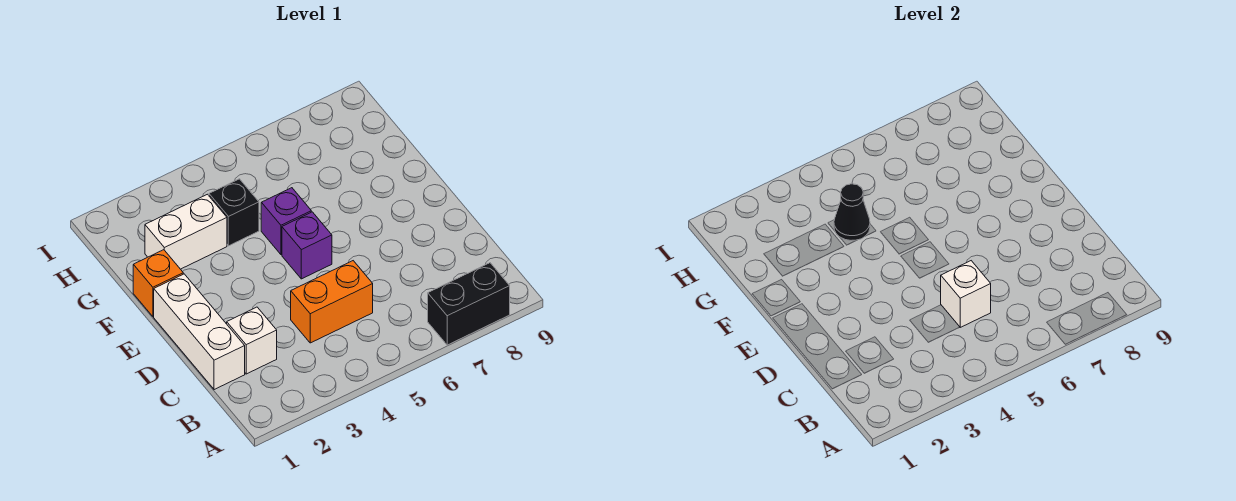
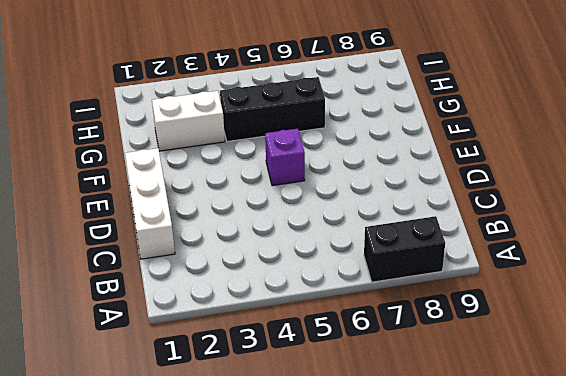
black 1x3 brick [220,77,325,142] -> black 1x1 brick [209,179,259,246]
none -> white 1x1 brick [227,307,277,374]
none -> orange 1x2 brick [291,261,373,343]

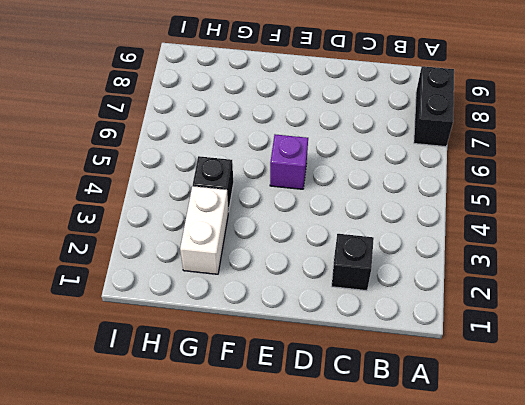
black 1x1 brick [332,234,374,291] -> white 1x1 brick [227,307,277,374]
none -> white 1x3 brick [154,274,245,390]
none -> orange 1x2 brick [291,261,373,343]

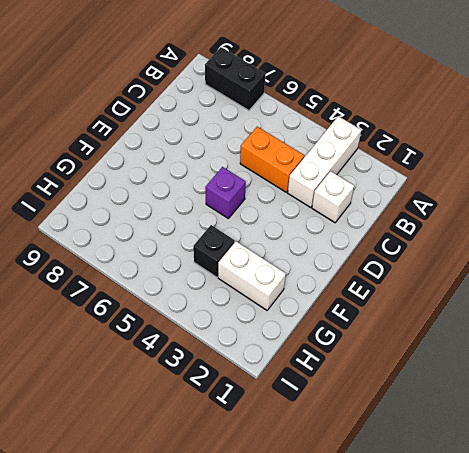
white 1x3 brick [288,116,361,207] -> white 1x3 brick moved to [154,274,245,390]
none -> orange 1x1 brick [133,250,183,317]
none -> purple 1x1 brick [261,188,311,255]

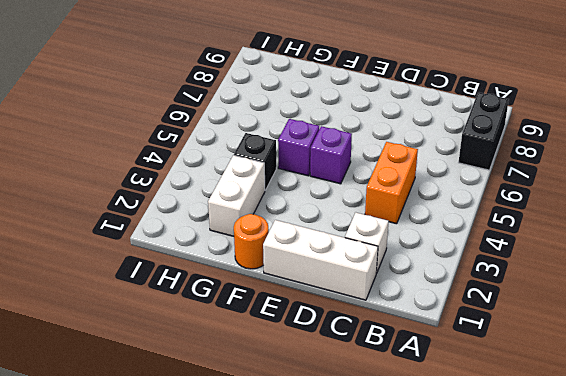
orange 1x1 round brick [234,214,269,269] -> orange 1x1 brick [133,250,183,317]
none -> white 1x1 brick [941,261,991,327]
none -> black 1x1 cone [834,184,870,240]

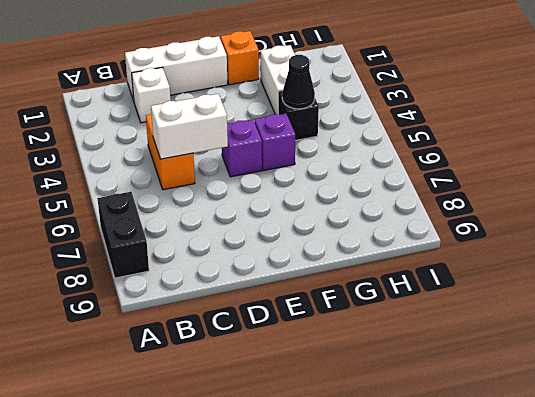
white 1x2 brick [151,94,228,159] -> white 1x1 brick [941,261,991,327]

